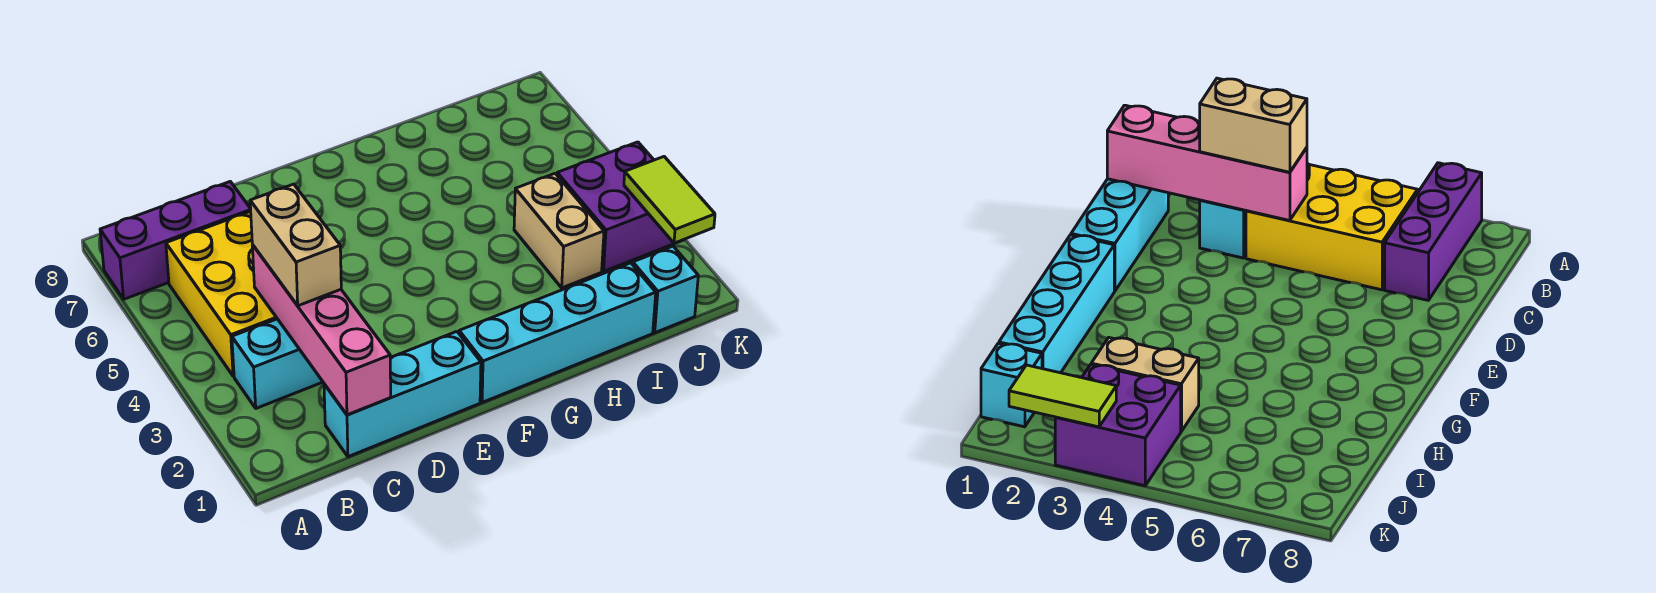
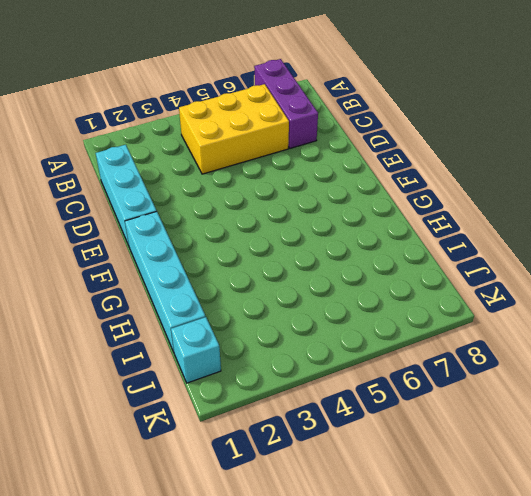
none -> cyan 1x2 brick [232,319,323,408]
none -> tan 1x2 brick [514,174,604,288]

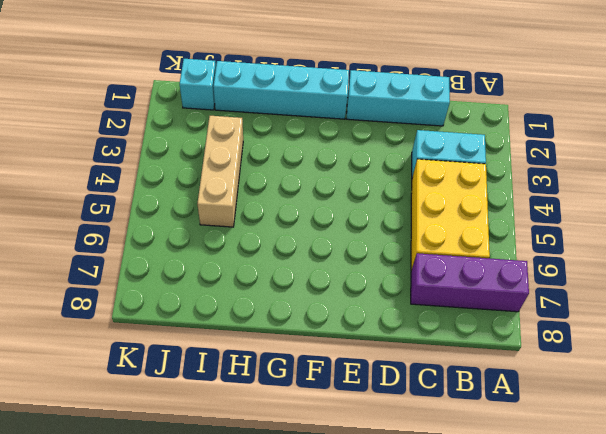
tan 1x3 brick [197,116,243,227] -> tan 1x2 brick [514,174,604,288]
none -> purple 2x2 brick [557,142,683,271]
none -> pink 1x4 brick [252,245,391,415]

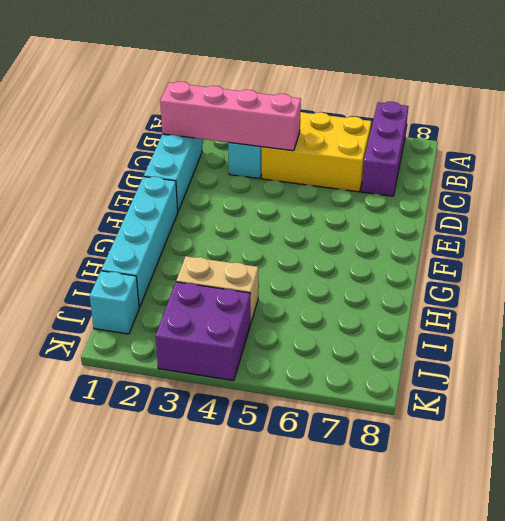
none -> lime 1x2 tile [624,157,715,243]
none -> tan 1x2 brick [250,184,341,306]

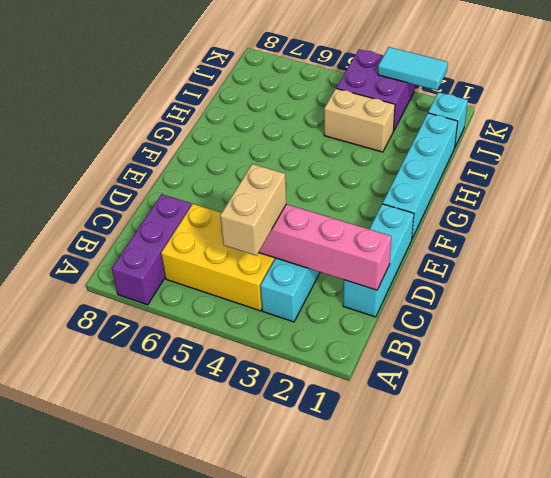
tan 1x2 brick [220,164,286,256] -> tan 1x2 brick turned to [250,184,341,306]
cyan 1x2 tile [378,47,448,90] -> lime 1x2 tile [624,157,715,243]

